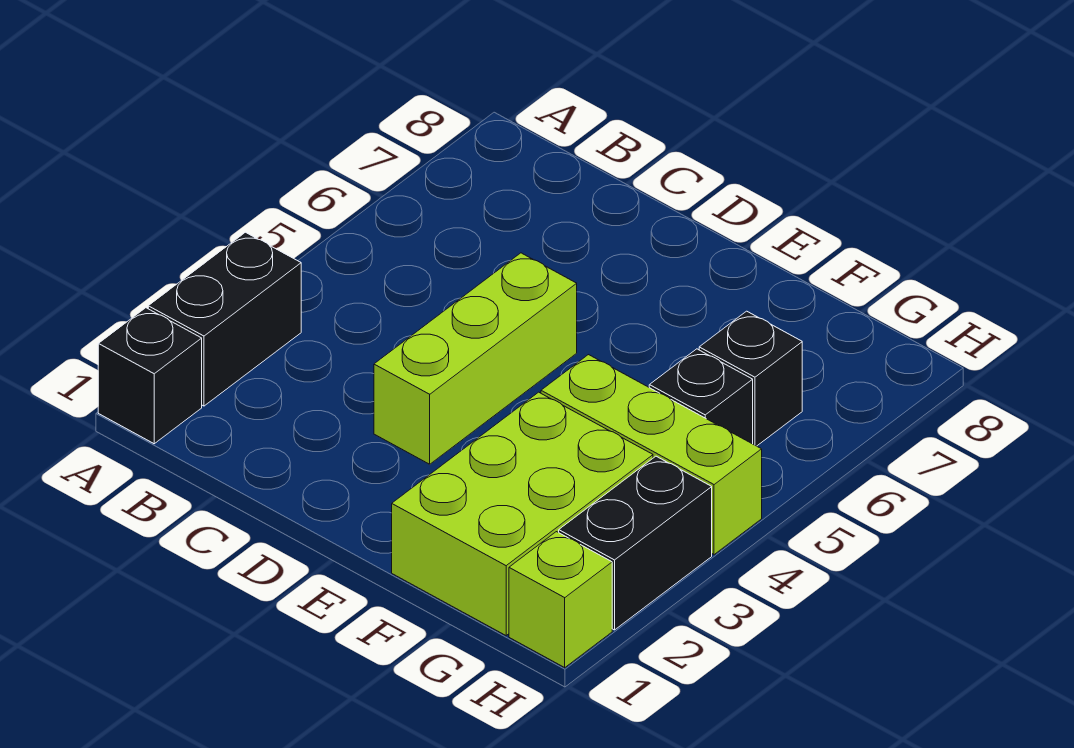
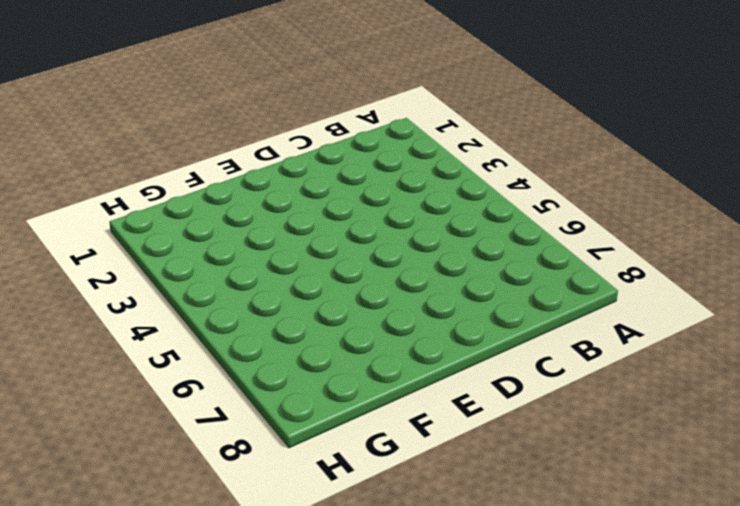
none -> black 1x1 brick [98,308,202,444]
none -> black 1x2 brick [148,232,301,406]

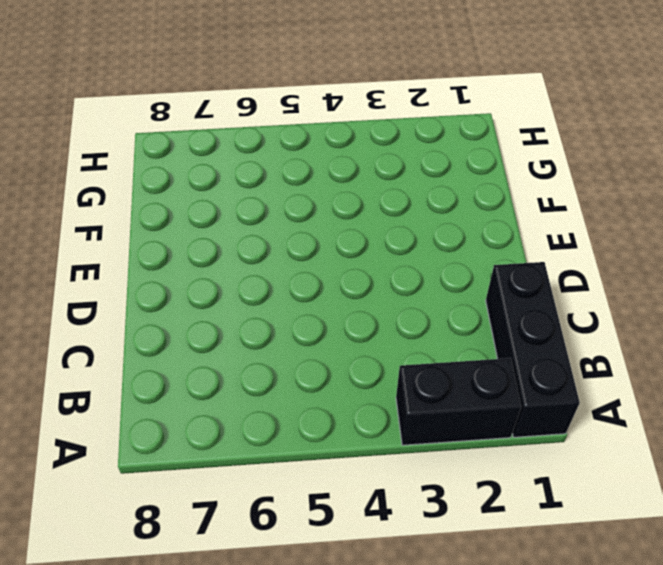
black 1x3 brick [486,262,580,437] -> black 1x1 brick [98,308,202,444]
none -> lime 1x3 brick [374,253,577,464]
none -> lime 2x3 brick [392,392,653,635]

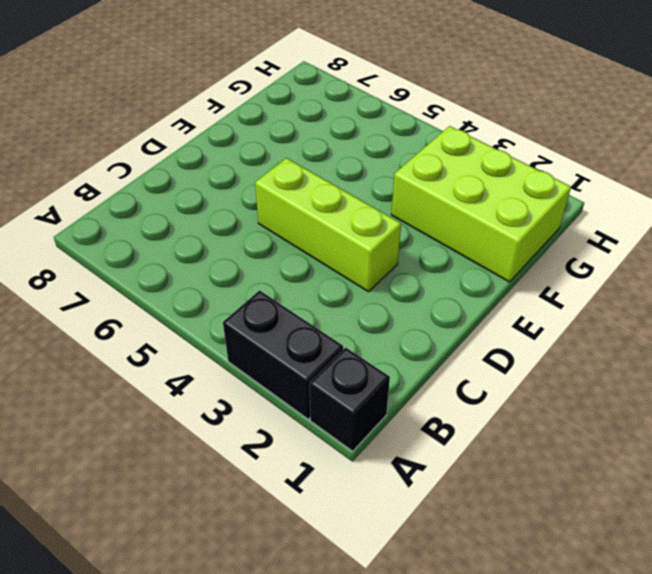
none -> lime 1x3 brick [541,355,762,555]
none -> black 1x1 brick [649,349,753,444]

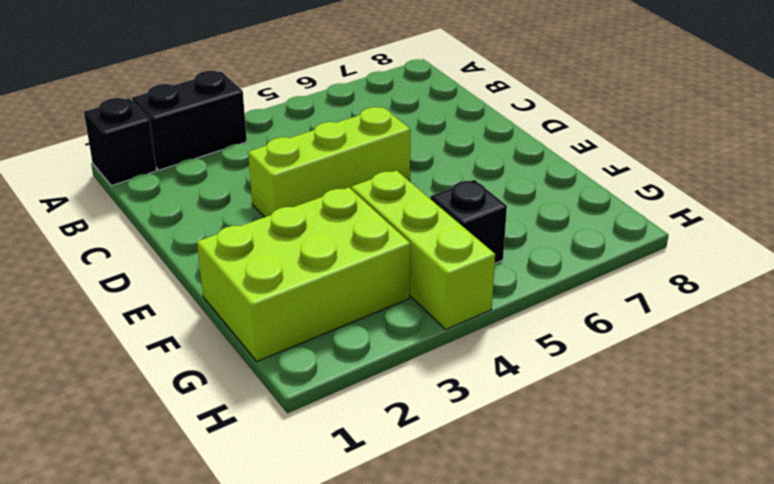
none -> black 1x1 brick [699,311,802,446]
none -> lime 1x1 brick [509,532,612,667]

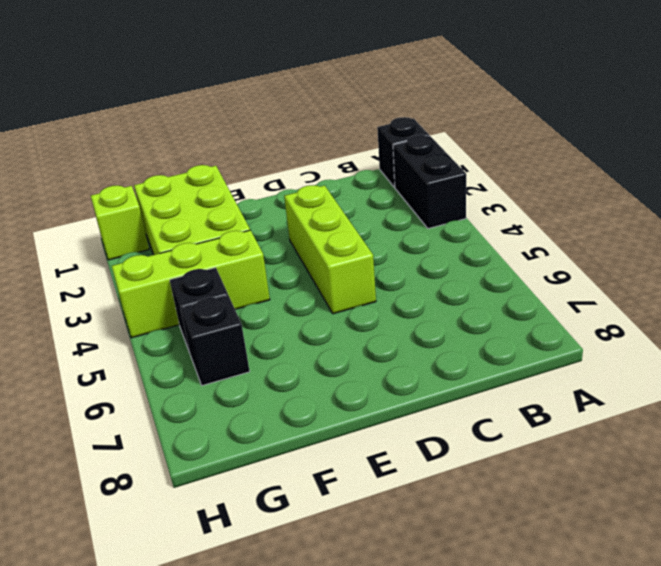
none -> black 1x2 brick [559,456,712,630]

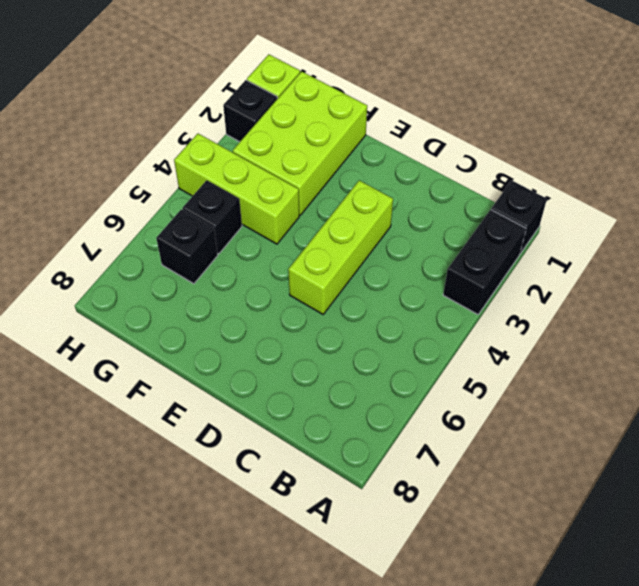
black 1x1 brick [223,80,277,142] -> black 1x2 brick [559,456,712,630]

